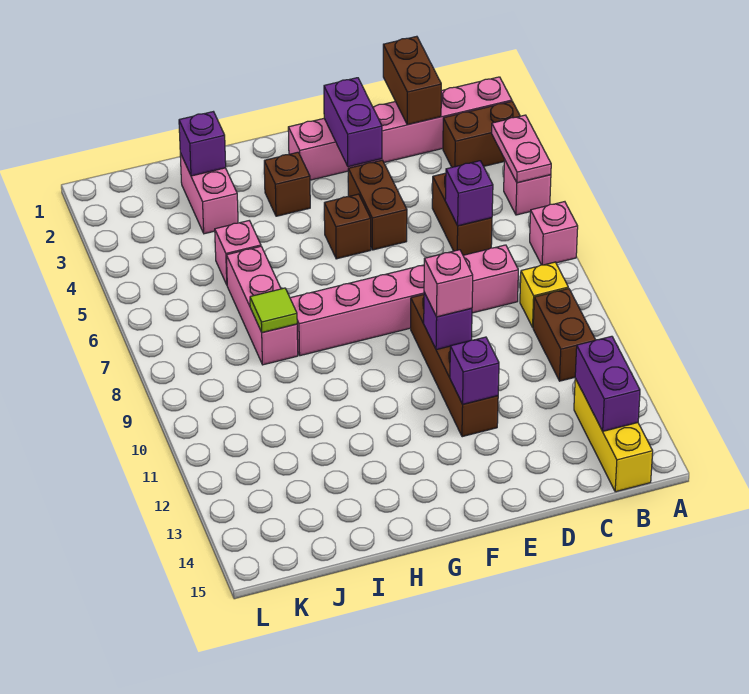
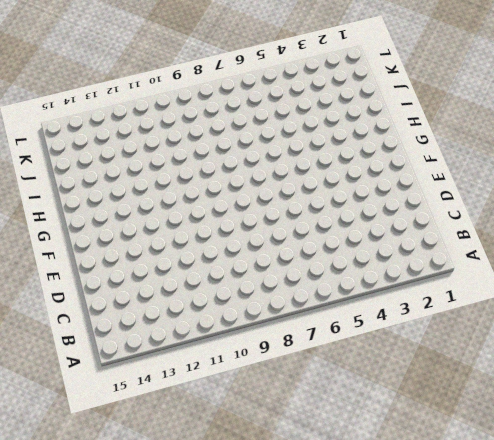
none -> pink 1x6 brick [288,77,512,180]
none -> brown 1x2 brick [443,101,520,167]
none -> pink 1x1 brick [504,159,551,215]

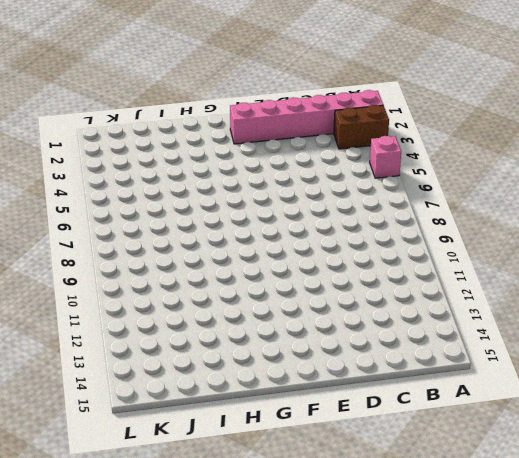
none -> pink 1x1 brick [530,202,578,265]
none -> yellow 1x1 brick [520,262,568,327]
none -> brown 1x2 brick [533,288,595,381]

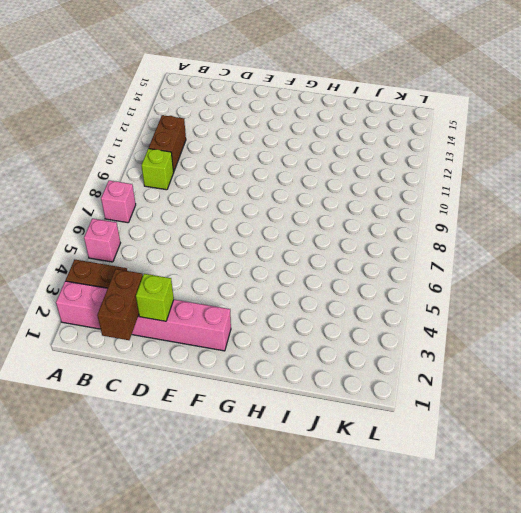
lime 1x1 brick [141,149,174,190] -> yellow 1x1 brick [520,262,568,327]
lime 1x1 brick [136,274,174,321] -> none
none -> yellow 1x3 brick [574,379,653,492]
none -> brown 1x2 brick [432,173,492,255]
none -> pink 1x6 brick [290,245,518,356]

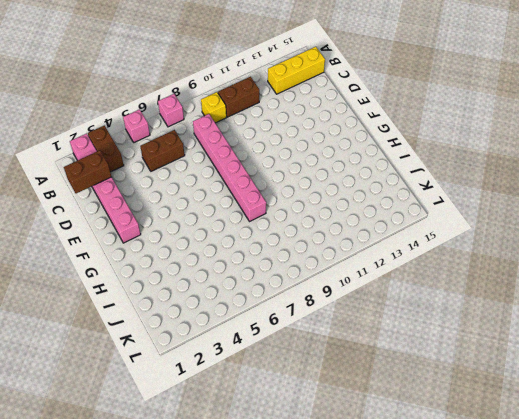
none -> brown 1x2 brick [348,160,407,250]
none -> brown 1x4 brick [411,295,498,437]
none -> brown 1x1 brick [324,194,371,259]

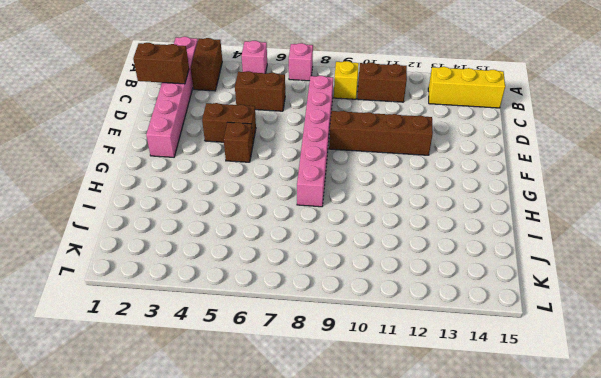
none -> brown 1x1 brick [264,152,310,216]
none -> pink 1x2 brick [180,153,238,234]
none -> pink 1x1 brick [215,221,261,284]

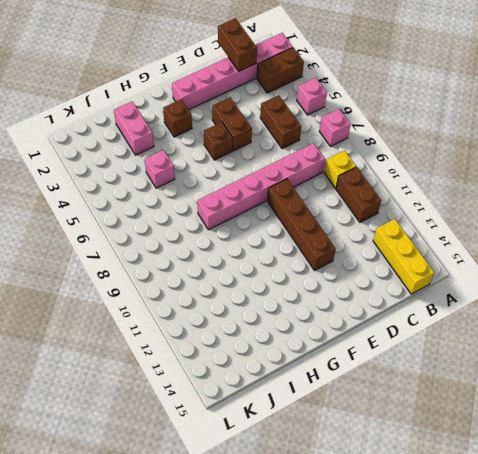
none -> pink 1x3 brick [226,246,298,365]
none -> pink 1x2 plate [492,115,551,183]
none -> purple 1x2 brick [575,336,640,431]

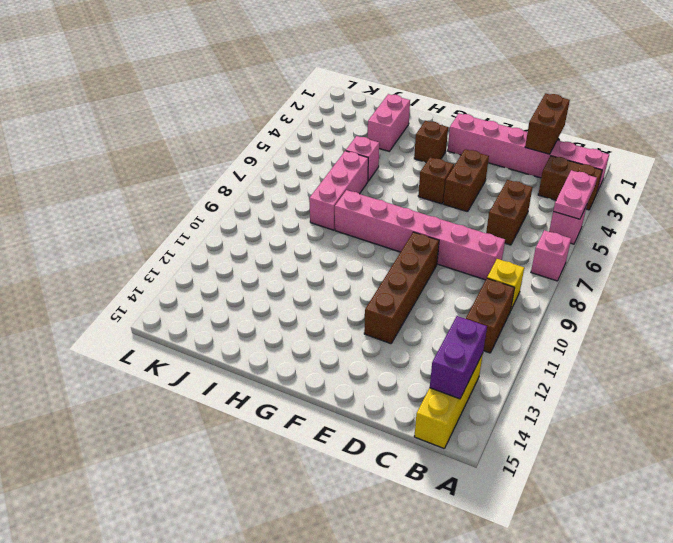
none -> purple 1x1 brick [445,161,493,226]
none -> purple 1x2 brick [324,78,382,167]
none -> purple 1x1 brick [424,292,472,350]

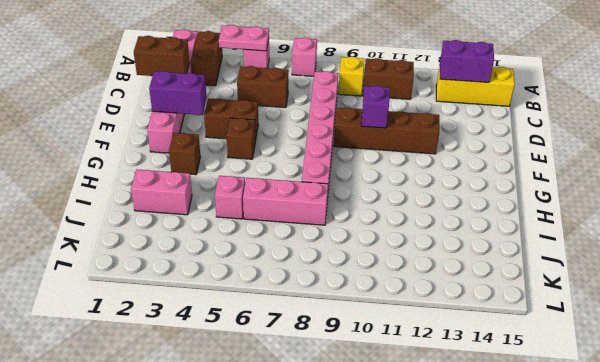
none -> purple 1x1 brick [445,161,493,226]
none -> purple 1x1 brick [450,337,499,404]
none -> purple 1x1 brick [179,112,226,176]

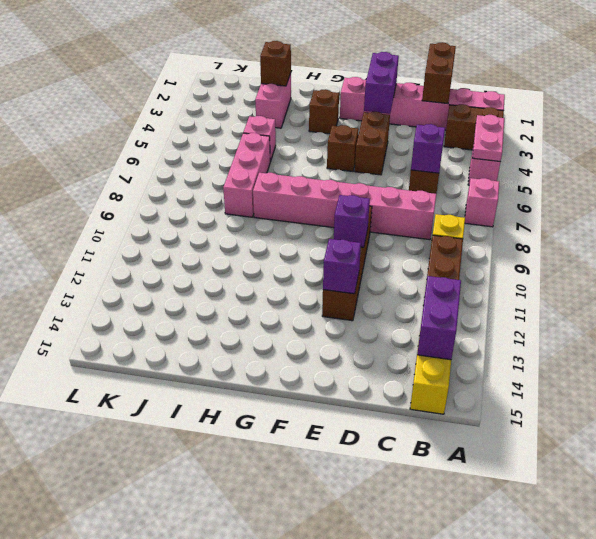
brown 1x1 brick [260,41,291,86] -> purple 1x1 brick [179,112,226,176]
none -> lime 1x1 tile [250,288,297,333]
none -> pink 1x1 brick [424,250,473,317]

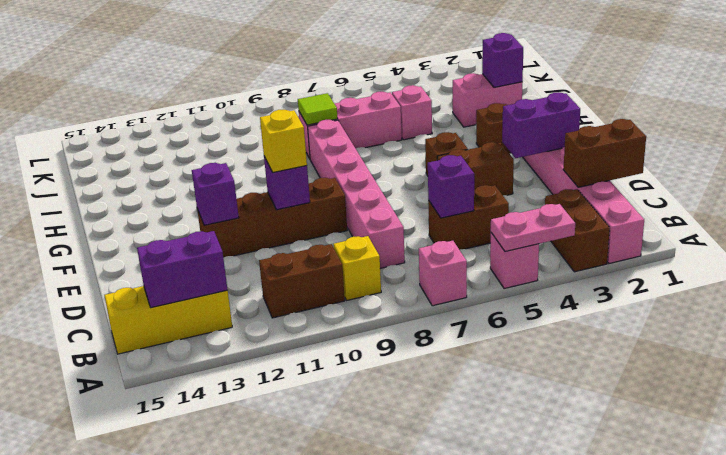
yellow 1x1 brick [260,110,307,173] -> pink 1x1 brick [424,250,473,317]

